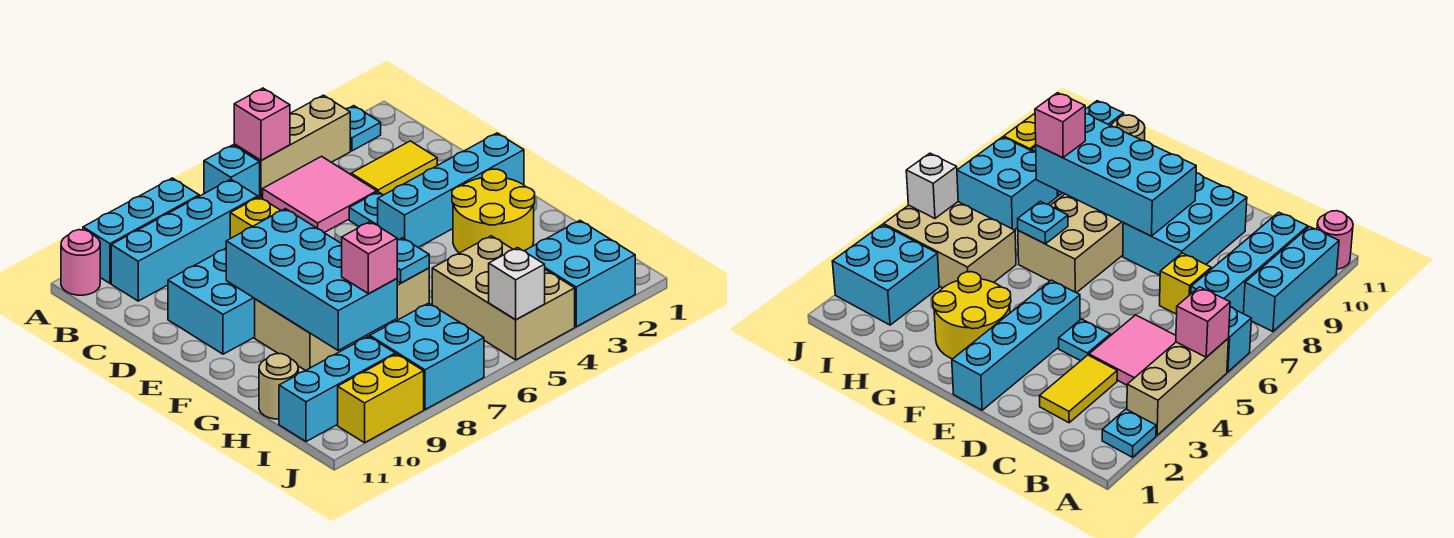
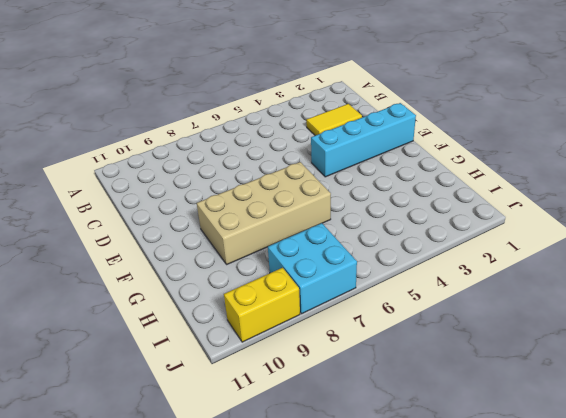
none -> cyan 1x1 plate [346,106,381,151]
none -> tan 1x3 brick [234,95,350,199]
none -> cyan 1x1 brick [204,145,260,197]

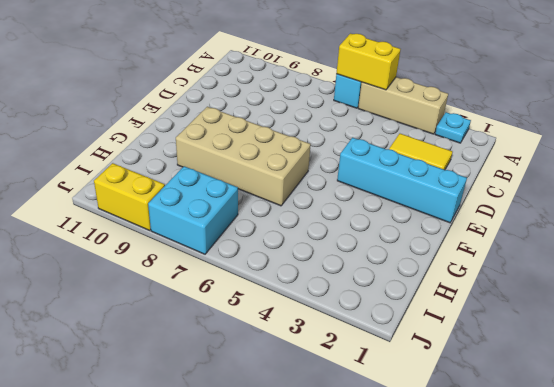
yellow 1x2 brick [336,34,401,90] -> pink 1x1 brick [234,88,290,160]
none -> cyan 1x3 brick [83,178,199,283]
none -> pink 1x1 round brick [61,230,100,295]
none -> pink 2x2 tile [263,156,377,233]

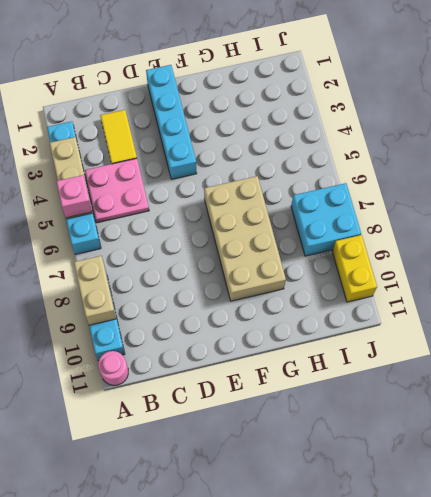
tan 1x2 brick [74,256,116,325] -> none
pink 2x2 plate [85,158,149,223] -> pink 2x2 tile [263,156,377,233]
none -> cyan 1x4 brick [111,179,258,301]
none -> yellow 1x1 brick [230,197,281,238]
none -> cyan 1x1 plate [349,192,383,227]

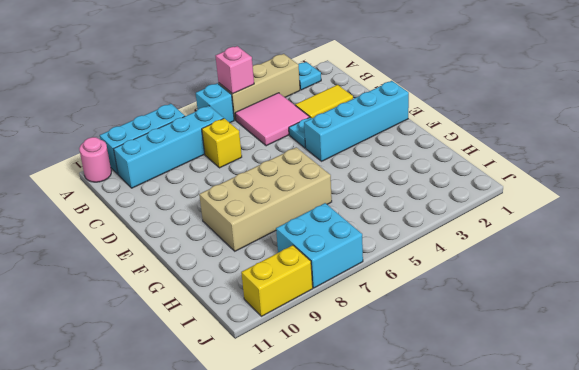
none -> cyan 2x3 brick [168,248,255,354]
none -> yellow 2x2 round brick [452,169,535,253]
none -> tan 2x3 brick [432,236,575,360]

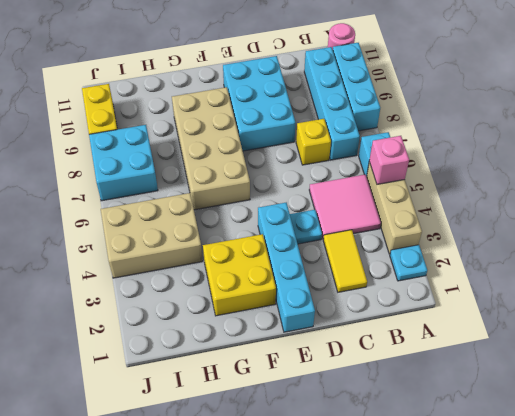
yellow 2x2 brick [203,234,276,316] -> yellow 2x2 round brick [452,169,535,253]
none -> tan 1x1 round brick [259,354,298,419]
none -> cyan 2x2 brick [525,221,635,327]
none -> cyan 1x3 brick [279,336,395,442]

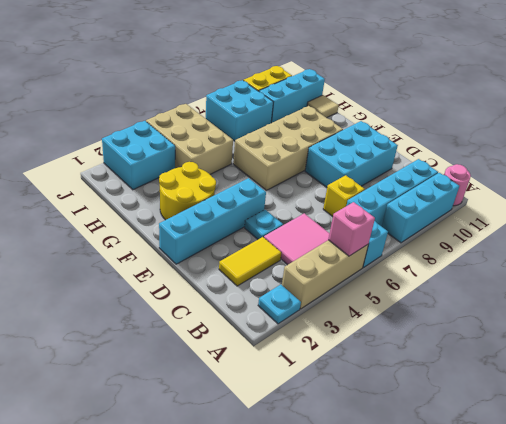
tan 1x1 tile [307,95,339,118] -> tan 1x1 round brick [259,354,298,419]
none -> cyan 2x4 brick [226,209,397,350]
none -> cyan 1x1 plate [397,238,429,283]
none -> white 1x1 brick [489,248,545,319]

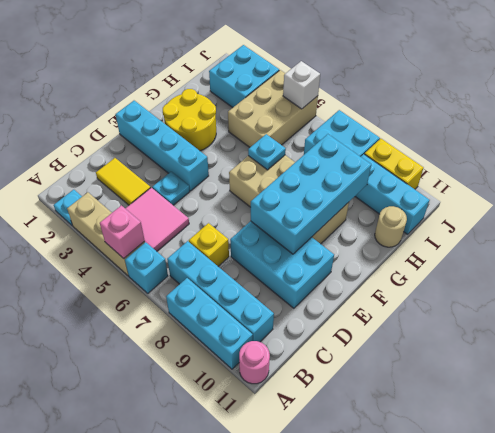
none -> pink 1x1 brick [342,221,397,294]

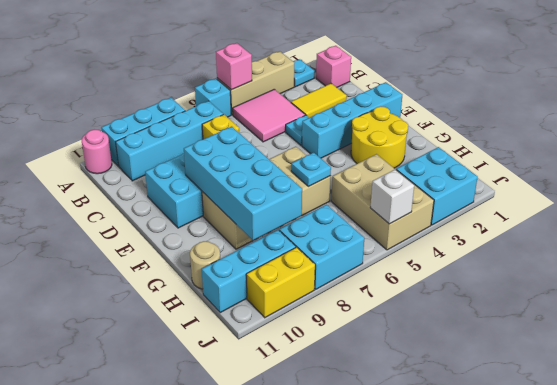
pink 1x1 brick [316,46,351,87] -> pink 1x1 brick moved to [342,221,397,294]

